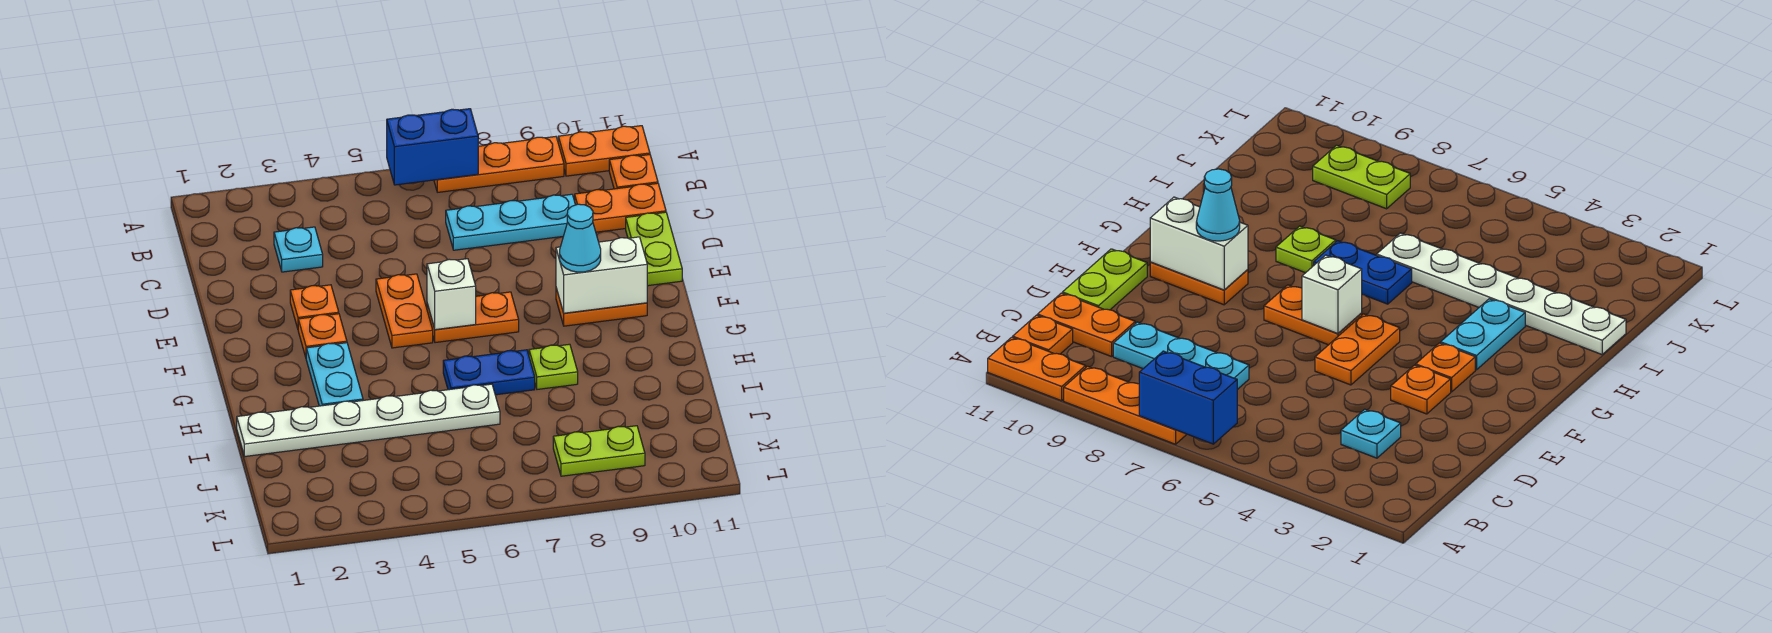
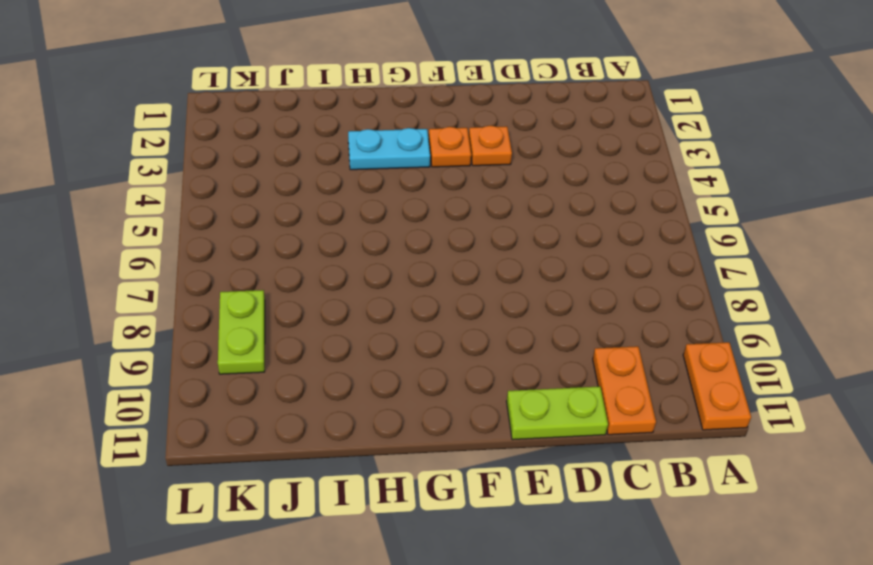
none -> orange 1x3 plate [434,137,564,192]
none -> orange 1x1 plate [609,155,658,189]
none -> cyan 1x1 plate [274,227,323,272]

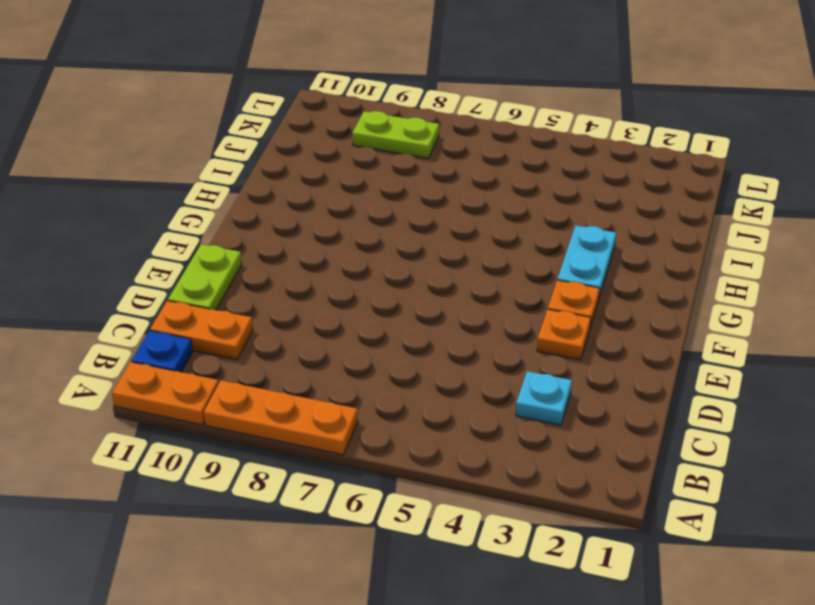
blue 1x1 plate [131,331,193,372] -> orange 1x1 plate [609,155,658,189]
none -> cyan 1x3 plate [446,194,575,250]
none -> orange 1x2 plate [376,274,433,348]
none -> orange 1x2 plate [427,292,519,343]

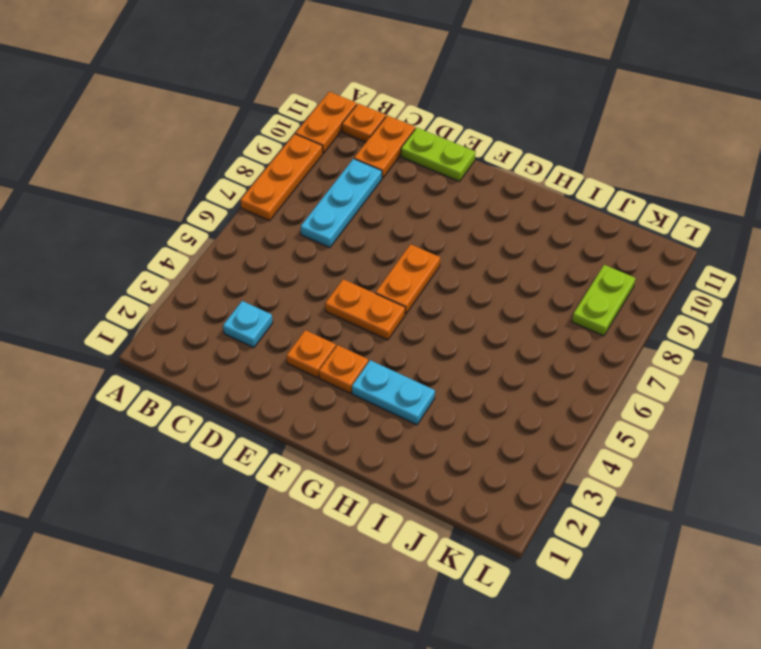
none -> orange 1x2 plate [556,288,647,326]
none -> blue 1x2 plate [443,350,535,395]
none -> lime 1x1 plate [529,344,578,389]

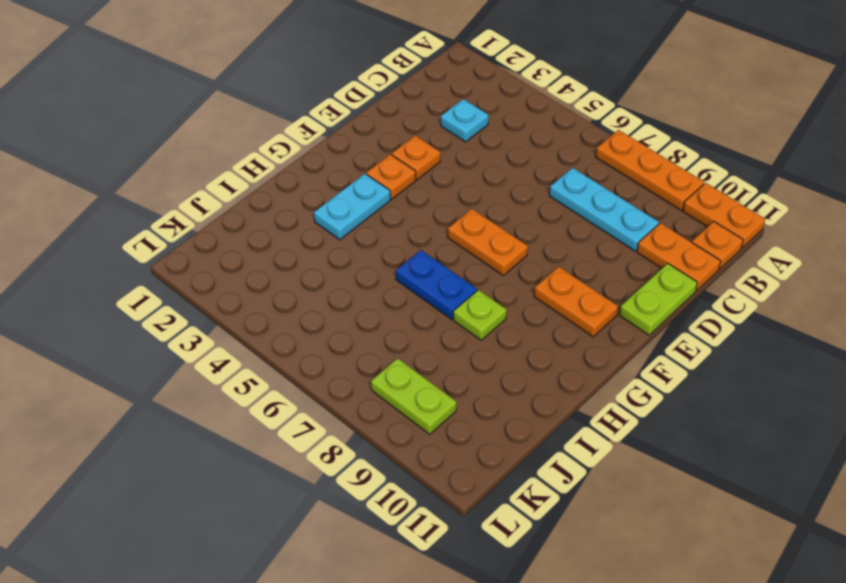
none -> orange 1x2 plate [376,274,433,348]
none -> white 1x6 plate [237,384,500,456]
none -> blue 1x2 brick [387,109,478,185]

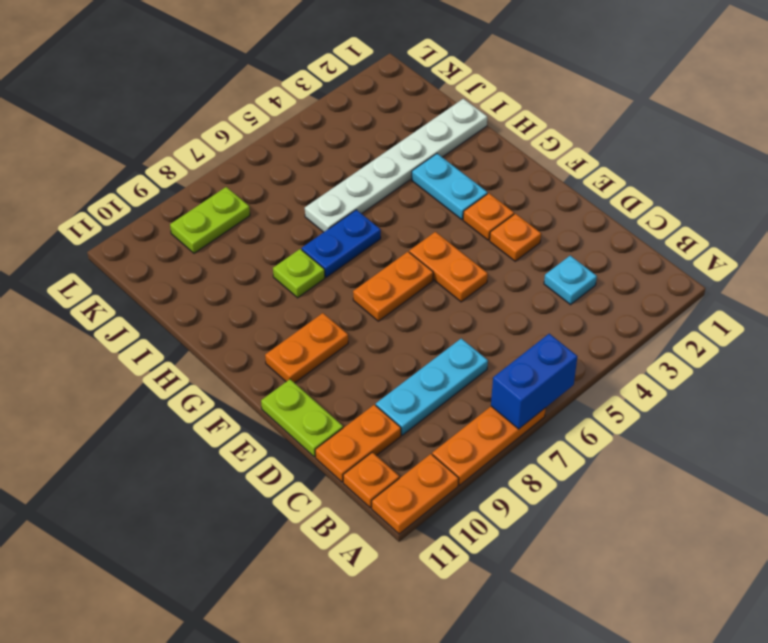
none -> white 1x1 brick [427,259,476,330]
none -> white 1x2 brick [556,237,647,313]
none -> cyan 1x1 cone [560,204,601,272]

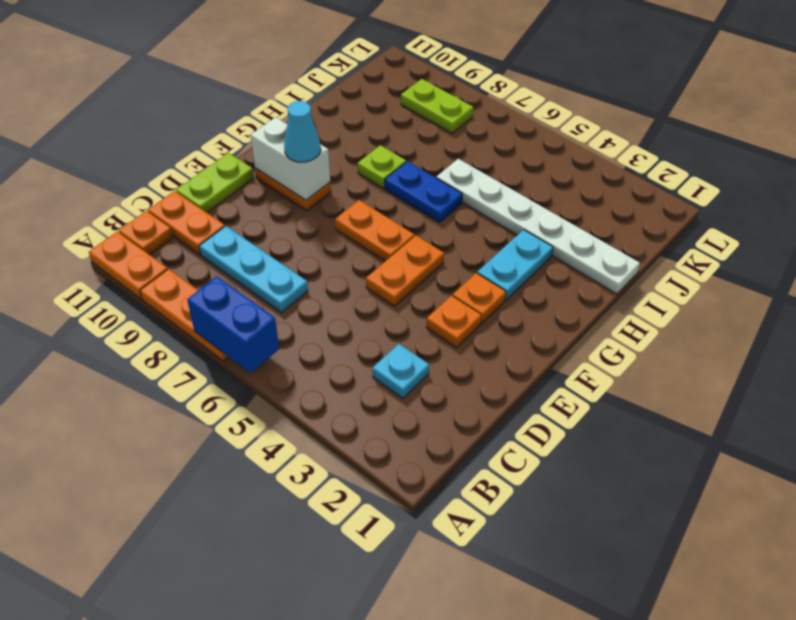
none -> white 1x1 brick [427,259,476,330]

